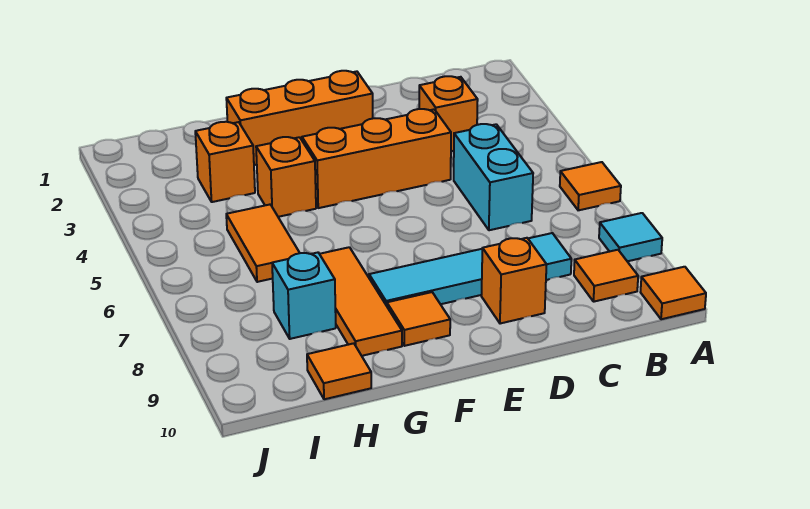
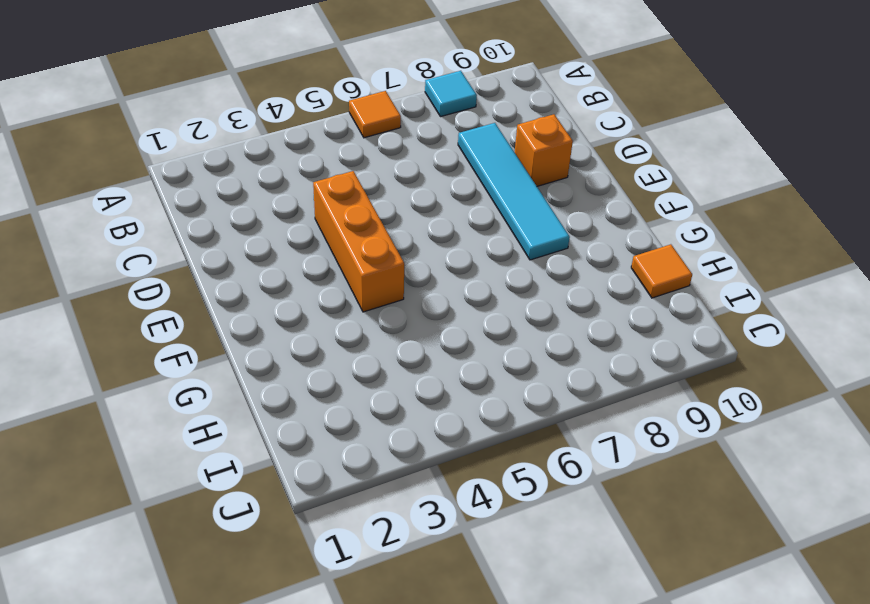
none -> orange 1x1 tile [641,267,706,319]
none -> orange 1x1 tile [574,250,638,302]
none -> orange 1x1 brick [419,76,478,151]

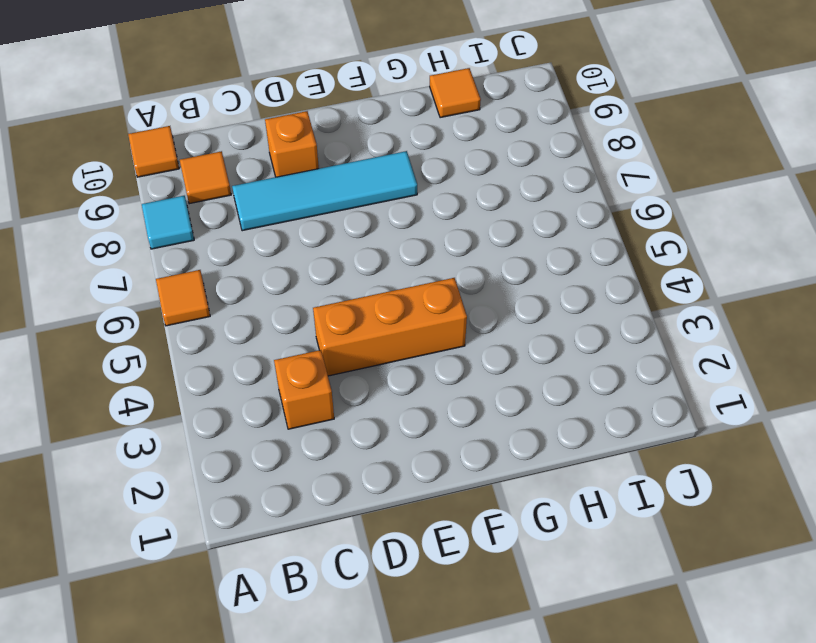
none -> cyan 1x2 brick [454,124,533,230]
none -> orange 1x3 brick [226,71,373,165]
none -> orange 1x1 tile [387,292,450,346]

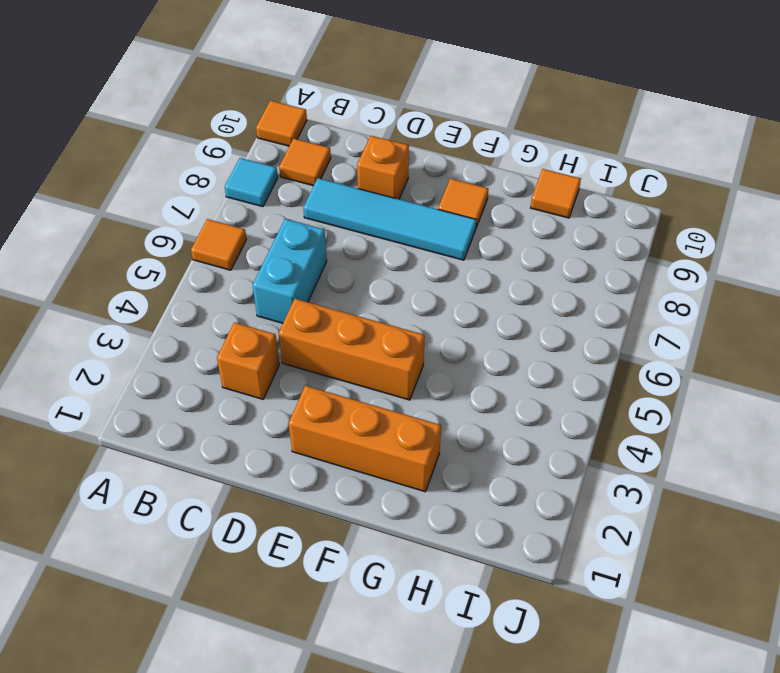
none -> orange 1x1 brick [256,137,316,217]
none -> orange 1x3 tile [320,247,402,356]
none -> orange 1x1 brick [195,122,255,202]

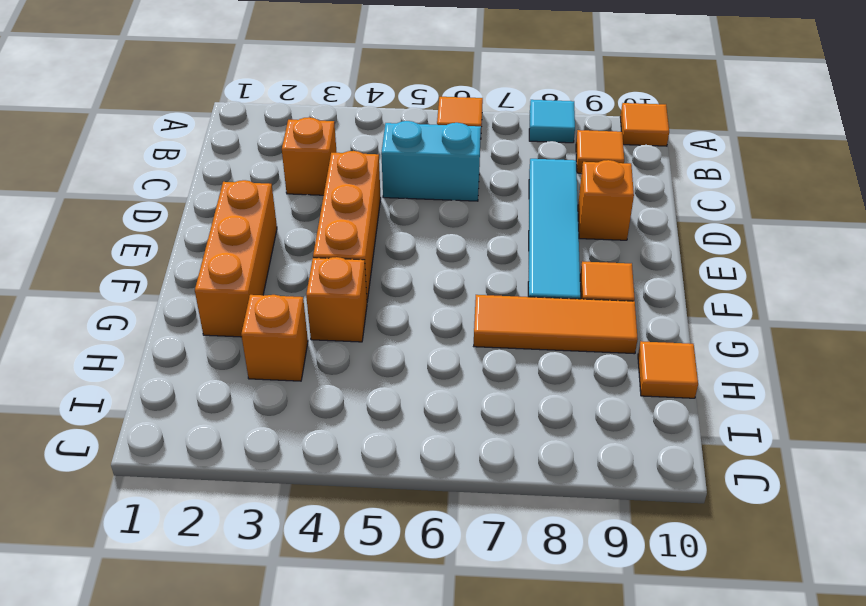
none -> orange 1x2 tile [226,205,299,282]
none -> cyan 1x1 brick [272,253,336,339]

